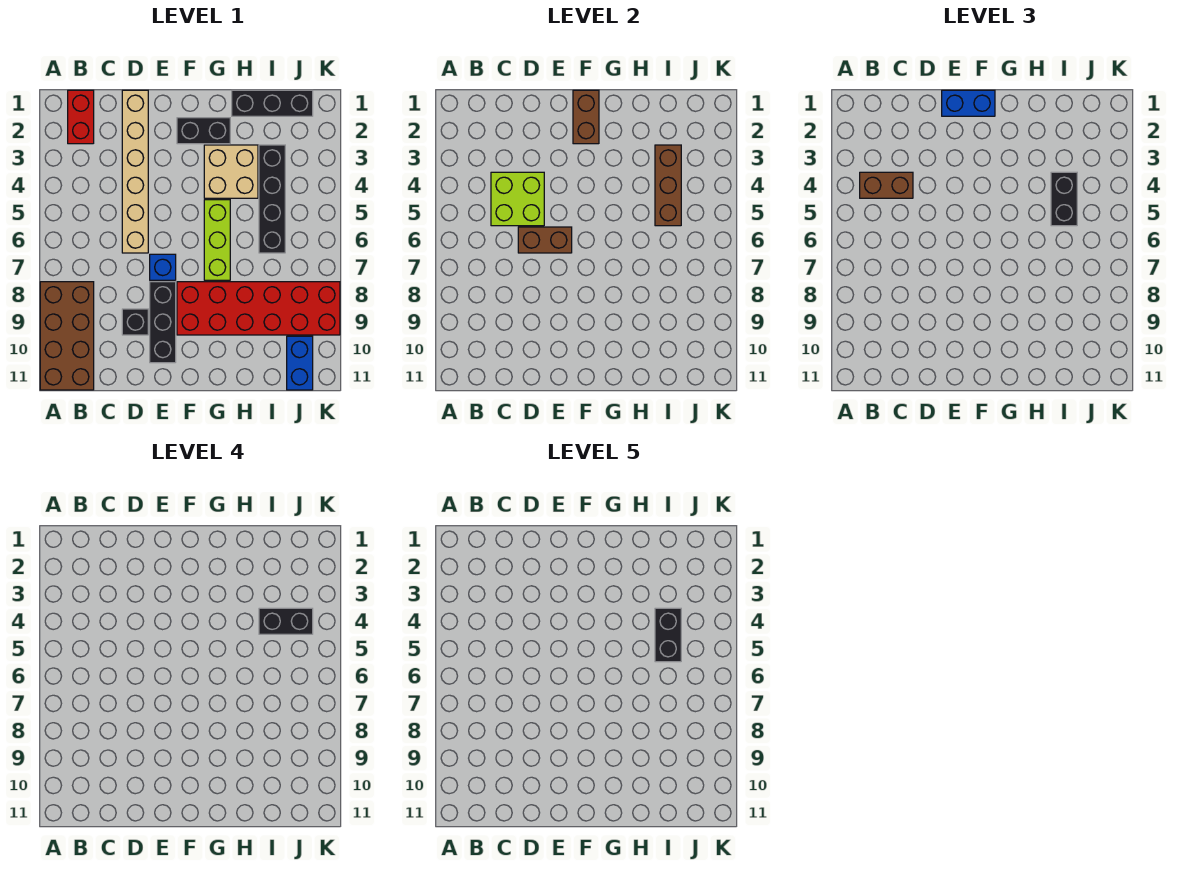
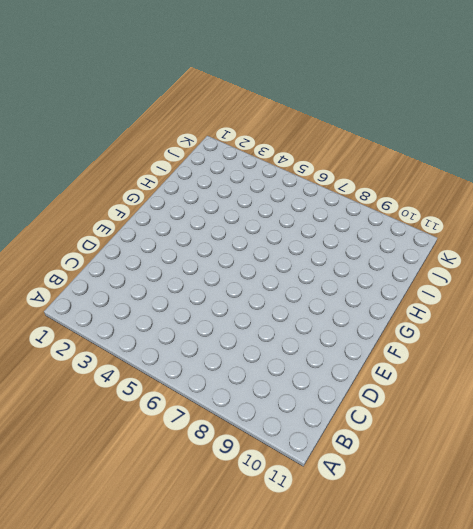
none -> brown 2x4 brick [40,282,94,390]
none -> red 1x2 brick [68,90,94,144]
none -> tan 1x6 brick [122,90,148,253]

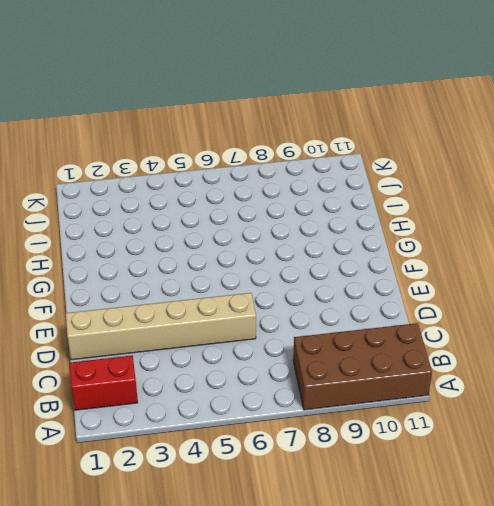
none -> black 1x1 brick [122,309,148,335]
none -> blue 1x1 brick [150,254,176,280]
none -> black 1x3 brick [150,282,176,363]

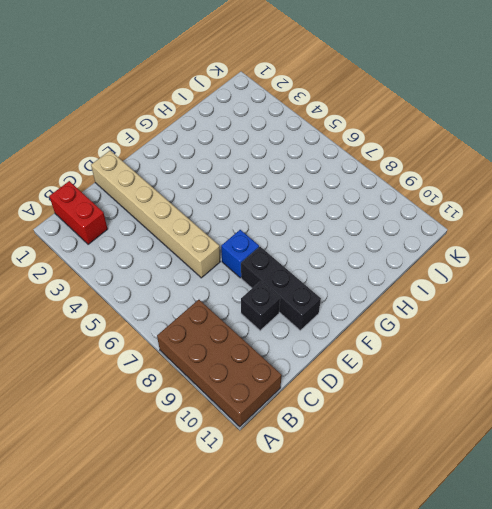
none -> black 1x2 brick [177,118,230,144]
none -> red 2x6 brick [177,282,340,335]
none -> tan 2x2 brick [204,145,258,198]

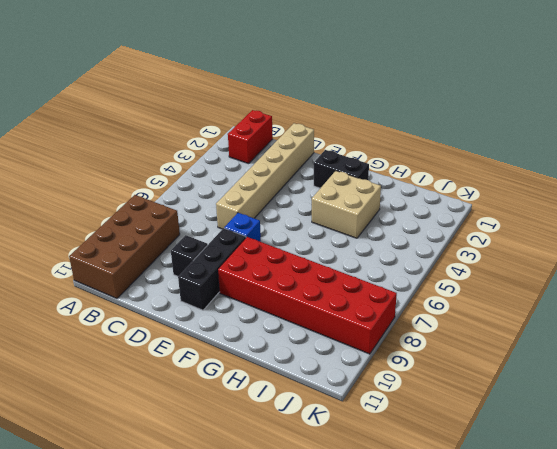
none -> lime 1x3 brick [204,200,230,280]
none -> black 1x3 brick [232,90,313,116]
none -> black 1x4 brick [259,145,285,253]

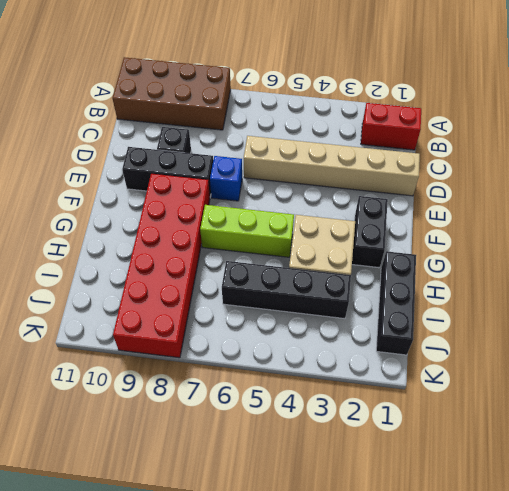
none -> blue 1x2 brick [287,336,313,390]
none -> lime 2x2 brick [491,172,544,226]
none -> brown 1x2 brick [518,227,572,253]

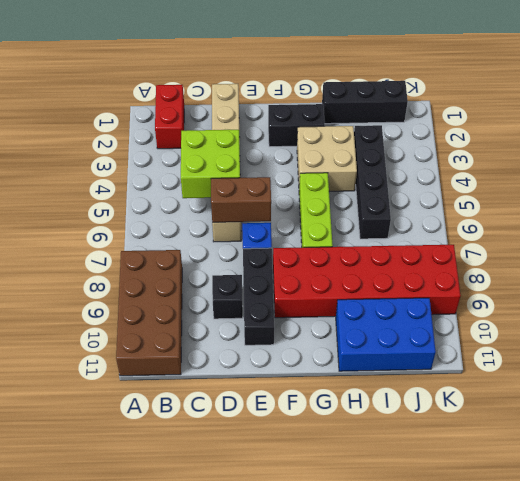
blue 2x3 brick [336,298,436,371] -> blue 1x2 brick [287,336,313,390]
none -> brown 1x2 brick [573,90,599,144]
none -> brown 1x3 brick [655,145,681,226]
none -> brown 1x2 brick [860,172,913,198]

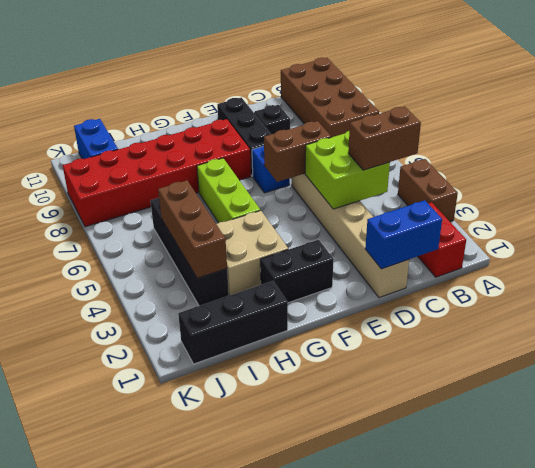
brown 1x2 brick [398,159,458,222] -> brown 1x2 brick moved to [573,90,599,144]
blue 1x2 brick [365,200,442,269] -> blue 1x2 brick moved to [942,90,995,116]
none -> black 1x2 brick [1051,172,1077,226]
none -> black 1x2 brick [259,608,313,634]
none -> black 1x2 brick [655,608,681,662]

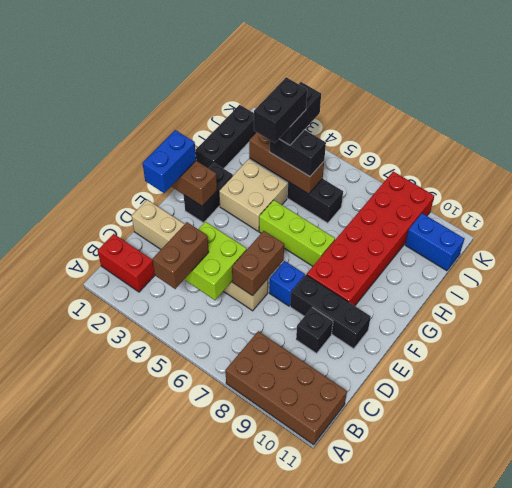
black 1x2 brick [254,77,307,143] -> black 1x2 brick turned to [655,608,681,662]

